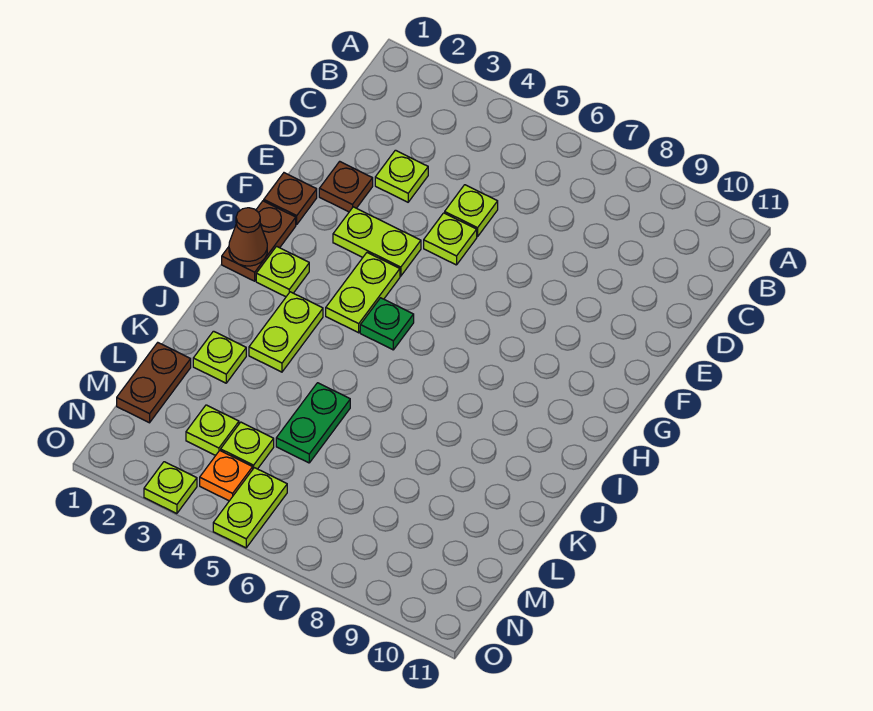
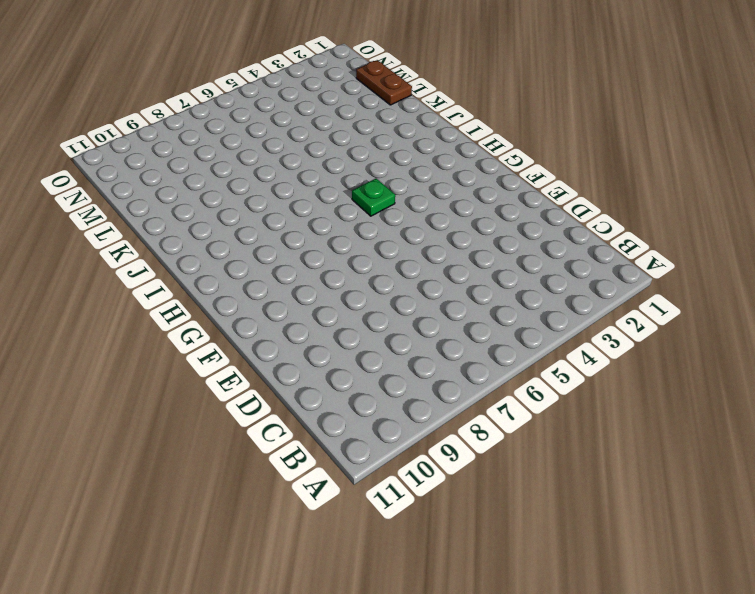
none -> lime 1x1 plate [375,150,428,202]
none -> lime 1x1 plate [445,185,498,237]
none -> brown 1x1 plate [319,161,373,212]

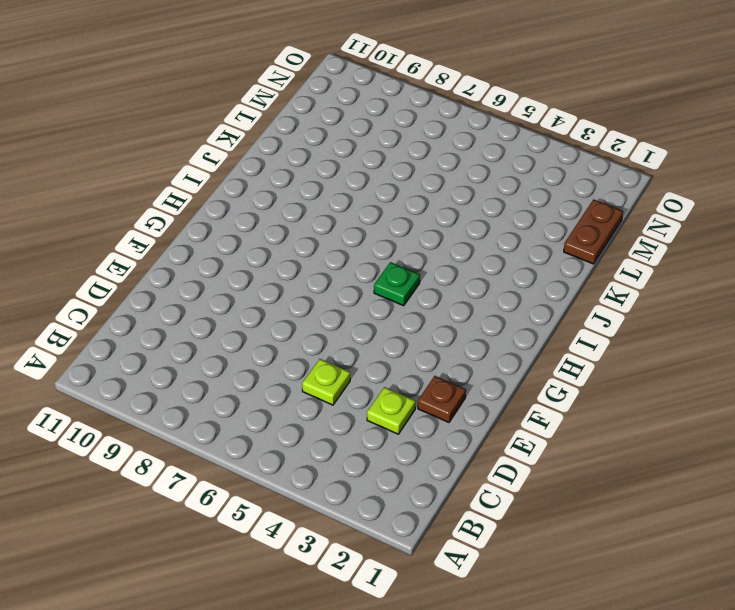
none -> lime 1x1 plate [424,213,477,265]
none -> brown 1x1 plate [264,173,317,225]
none -> lime 1x2 plate [333,207,421,276]

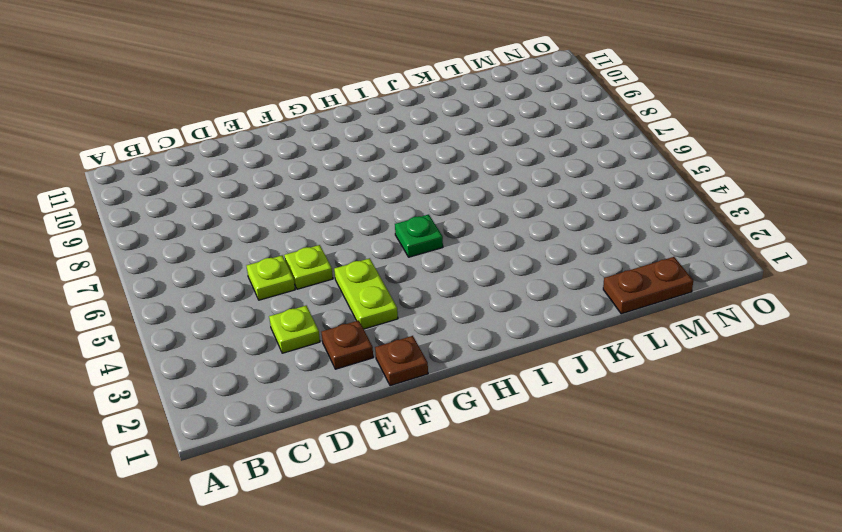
none -> brown 1x2 plate [222,201,296,281]
none -> lime 1x2 plate [326,253,400,333]
none -> lime 1x1 plate [256,246,309,297]

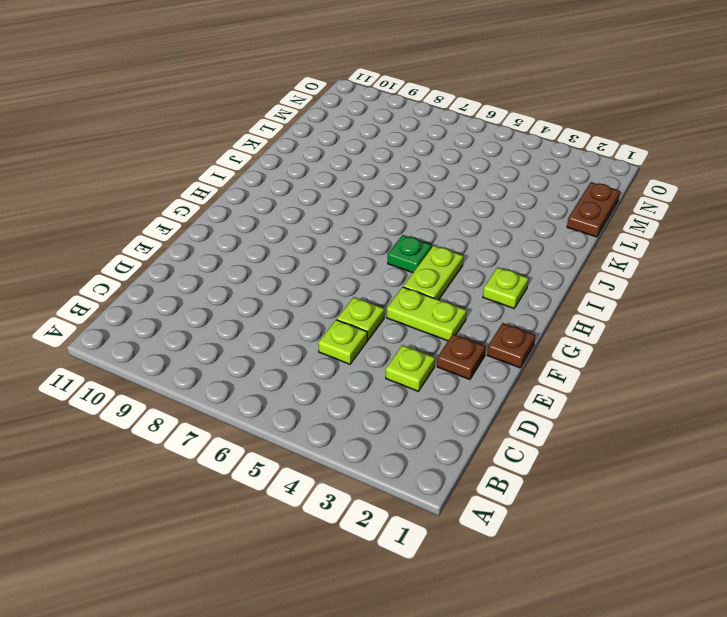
none -> brown 1x2 plate [222,201,296,281]
none -> lime 1x2 plate [249,292,323,372]
none -> lime 1x1 plate [193,331,246,383]

